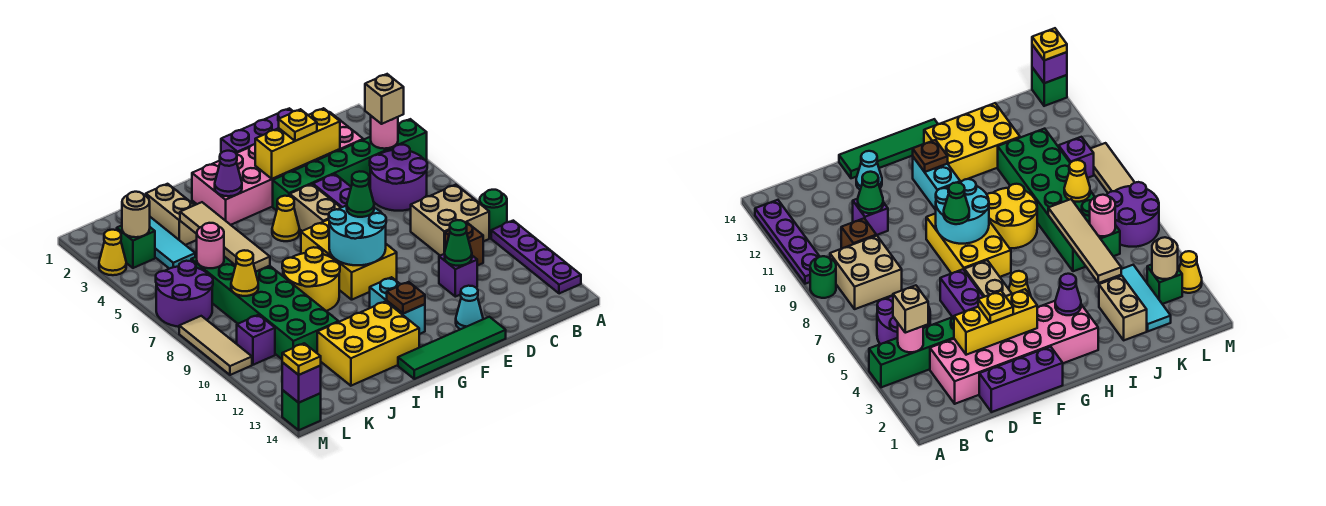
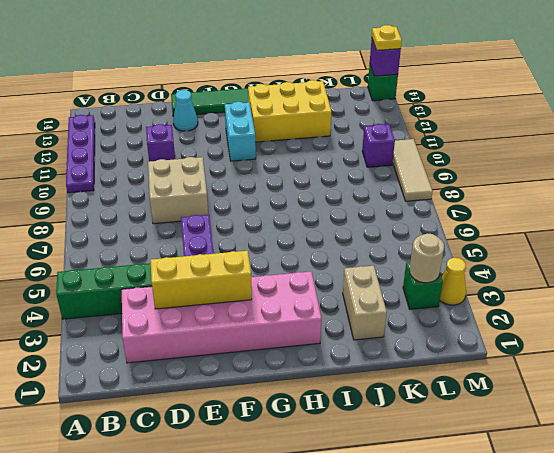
tan 2x2 brick [148,157,208,224] -> tan 2x2 brick moved to [411,185,489,256]
none -> green 1x1 round brick [480,190,507,235]
none -> purple 2x2 round brick [370,145,427,211]
none -> brown 1x1 brick [445,223,483,266]
none -> purple 1x3 brick [221,108,293,153]

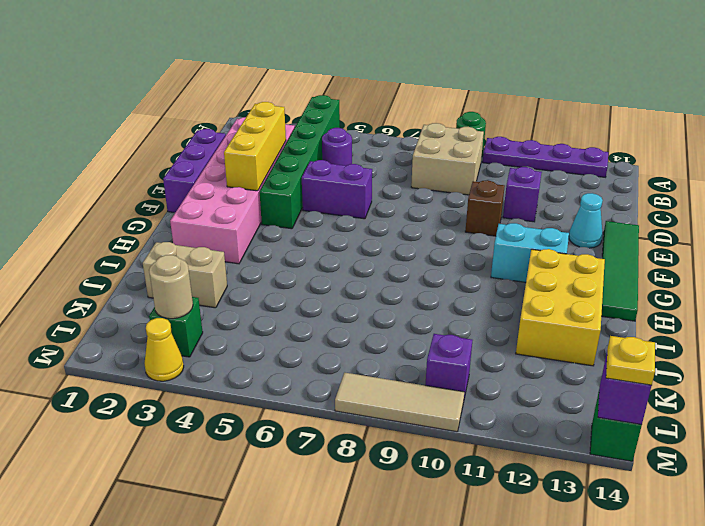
purple 1x1 round brick [322,128,352,166] -> purple 2x2 round brick [370,145,427,211]
brown 1x1 brick [465,180,505,236] -> brown 1x1 brick moved to [445,223,483,266]
none -> tan 1x2 brick [290,184,341,231]
none -> yellow 2x3 brick [301,219,397,300]
none -> yellow 1x1 cone [272,196,300,241]
none -> yellow 2x2 round brick [282,247,340,311]

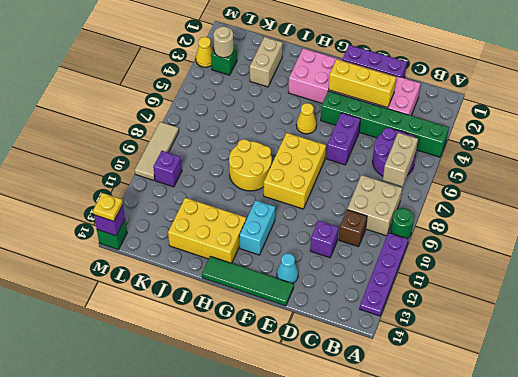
tan 1x2 brick [383,133,418,187] -> tan 1x2 brick moved to [290,184,341,231]
none -> green 2x6 brick [191,256,339,359]
none -> cyan 1x3 tile [150,217,195,269]
none -> purple 2x2 round brick [156,261,213,327]
none -> pink 1x1 round brick [371,116,398,149]

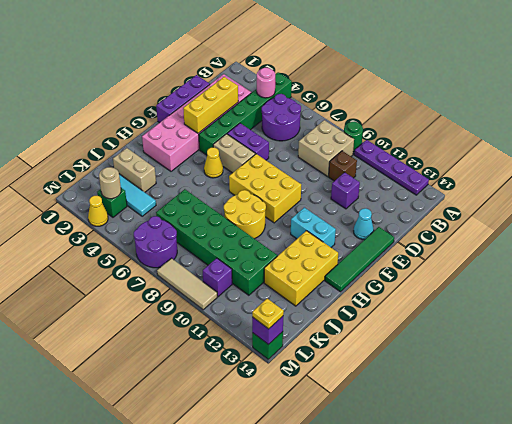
none -> green 1x1 cone [444,220,472,266]
none -> cyan 2x2 round brick [329,206,386,265]
none -> brown 1x1 plate [387,282,425,314]
none -> purple 1x1 cone [215,151,242,196]

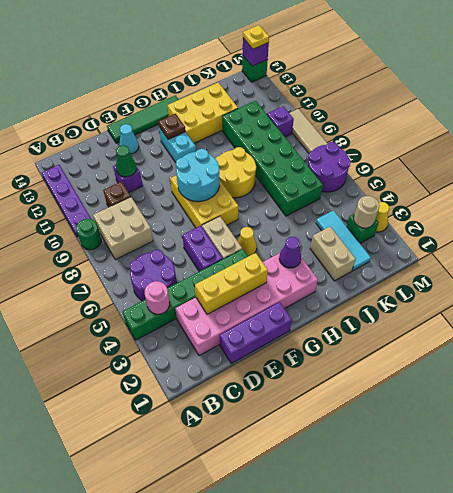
none -> tan 1x4 tile [180,202,270,272]
none -> pink 1x1 round brick [197,223,224,268]
none -> yellow 1x1 cone [231,250,258,296]
none -> tan 1x1 brick [365,74,404,124]

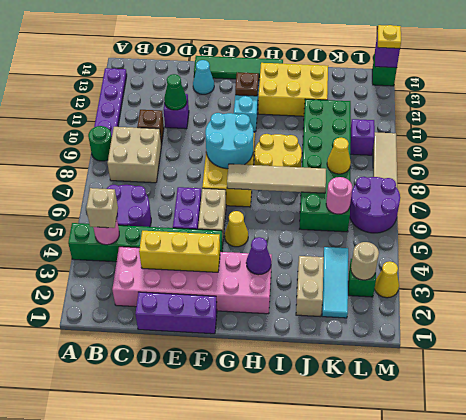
tan 1x4 tile [227,164,326,193] -> tan 1x4 tile turned to [180,202,270,272]
none -> yellow 1x1 plate [279,109,317,141]
none -> green 1x1 cone [347,171,374,217]

